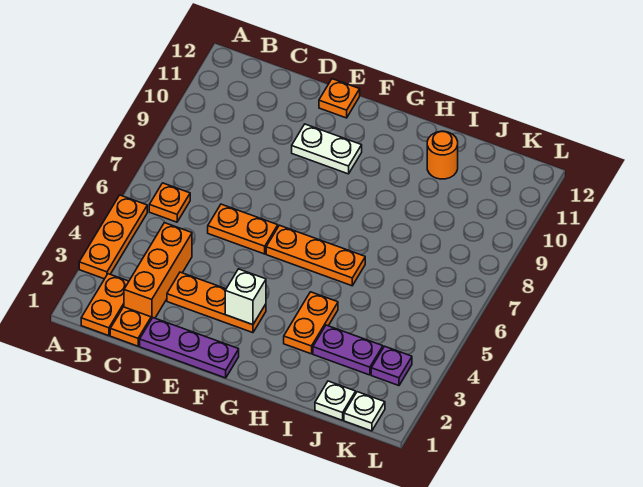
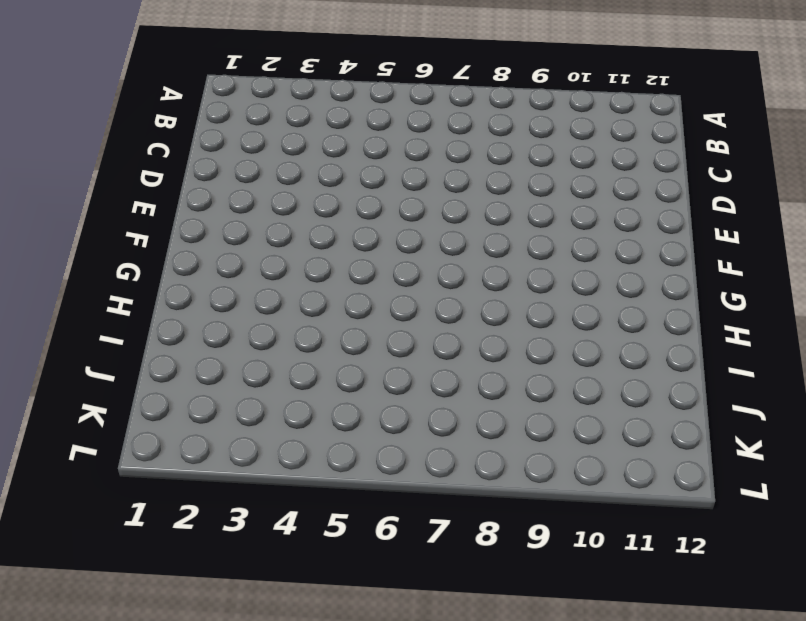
none -> orange 1x3 plate [79,195,147,279]
none -> orange 1x2 plate [81,274,129,336]
none -> orange 1x1 plate [149,183,190,222]

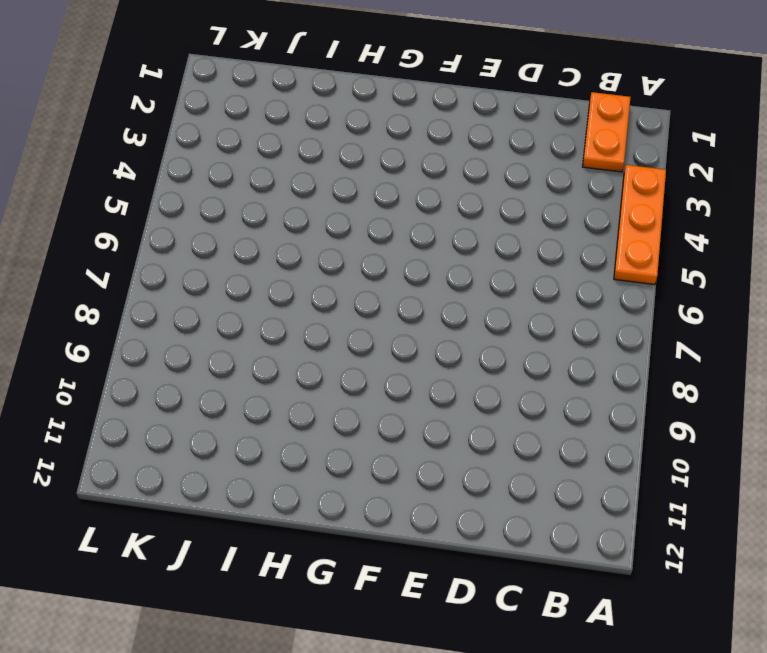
none -> orange 1x1 plate [149,183,190,222]
none -> orange 1x1 plate [110,307,151,346]
none -> orange 1x3 brick [124,223,192,319]

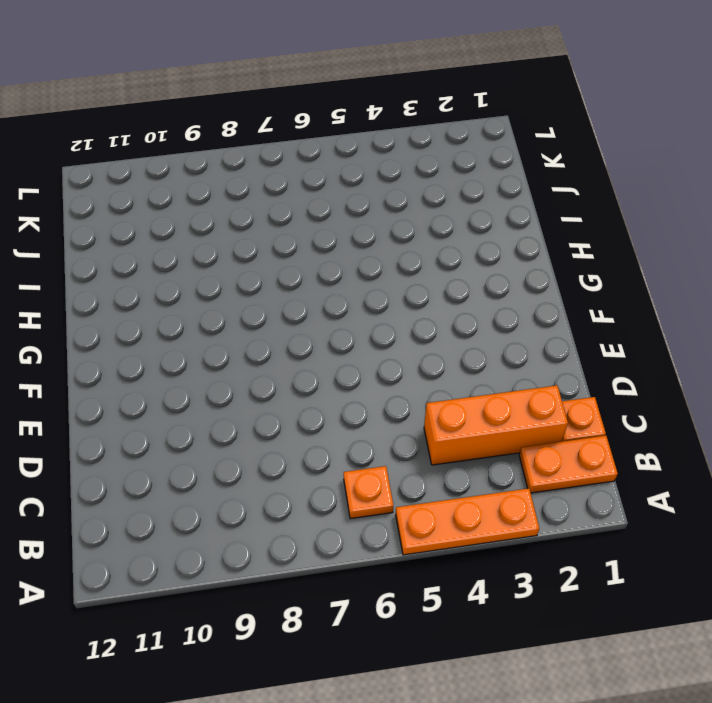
none -> purple 1x3 plate [140,318,239,378]
none -> orange 1x3 plate [167,272,266,333]
none -> orange 1x2 plate [208,204,278,254]

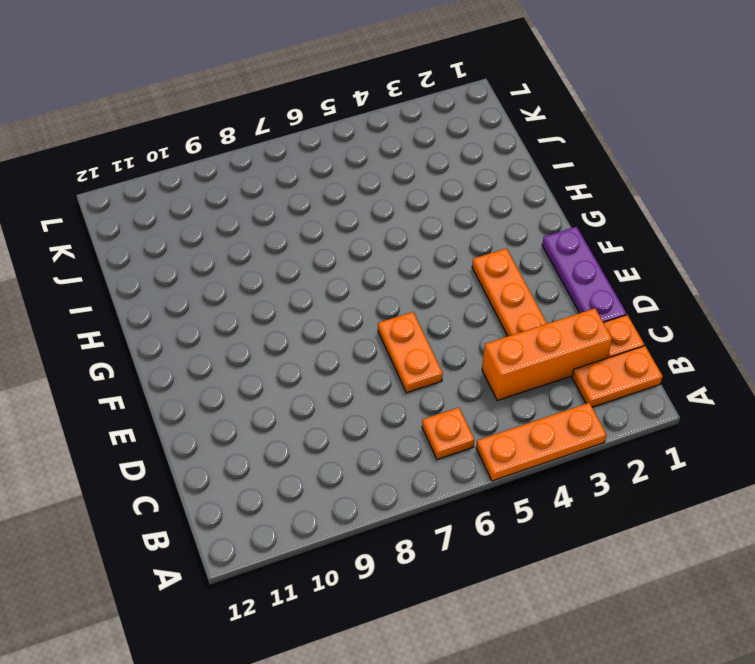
none -> white 1x2 plate [292,124,362,174]
none -> orange 1x1 plate [319,79,360,118]
none -> orange 1x3 plate [266,225,365,286]

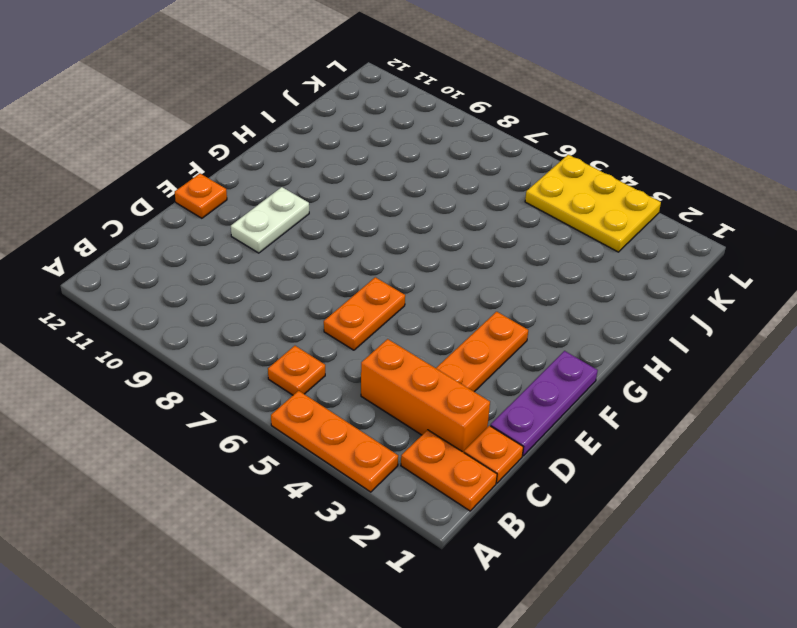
yellow 2x3 plate [525,155,661,252] -> purple 1x1 plate [371,346,412,386]
none -> orange 1x3 plate [266,225,365,286]
none -> orange 1x2 plate [284,292,338,354]
none -> purple 1x2 plate [313,325,383,375]

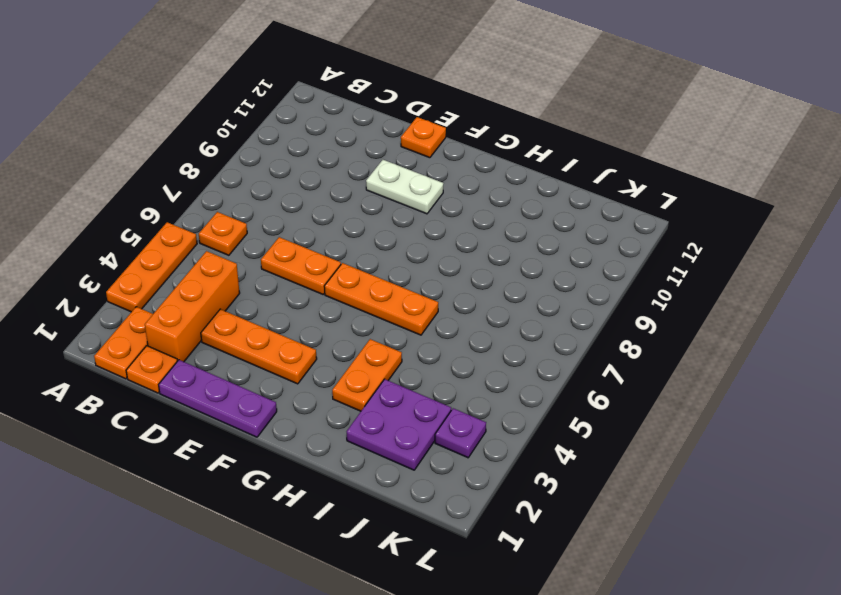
purple 2x2 plate [347,379,451,470] -> purple 1x2 plate [313,325,383,375]
none -> orange 1x1 round brick [427,131,458,179]
none -> white 1x1 plate [315,381,356,420]
none -> white 1x1 plate [344,392,385,431]

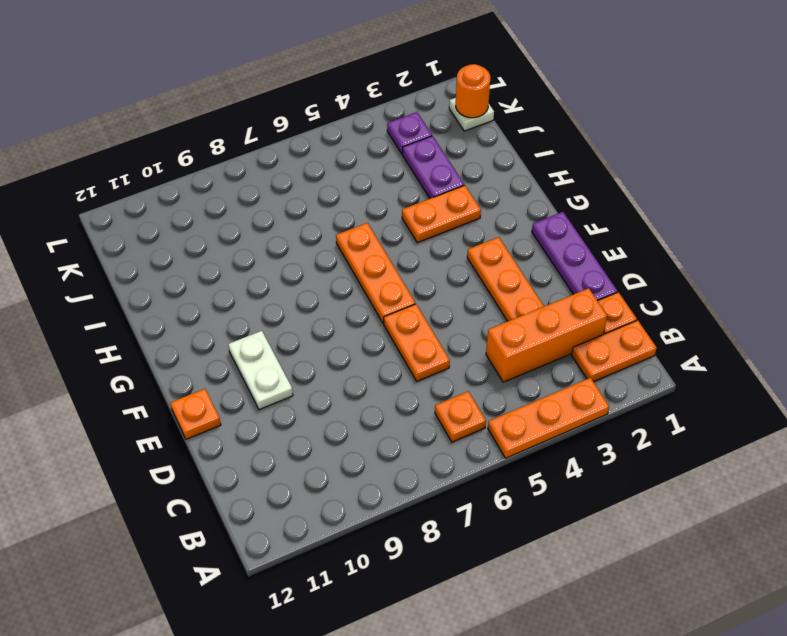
orange 1x1 round brick [456,64,490,118] -> orange 1x1 round brick moved to [427,131,458,179]
none -> white 1x1 plate [315,381,356,420]
none -> white 1x1 brick [225,269,266,325]

